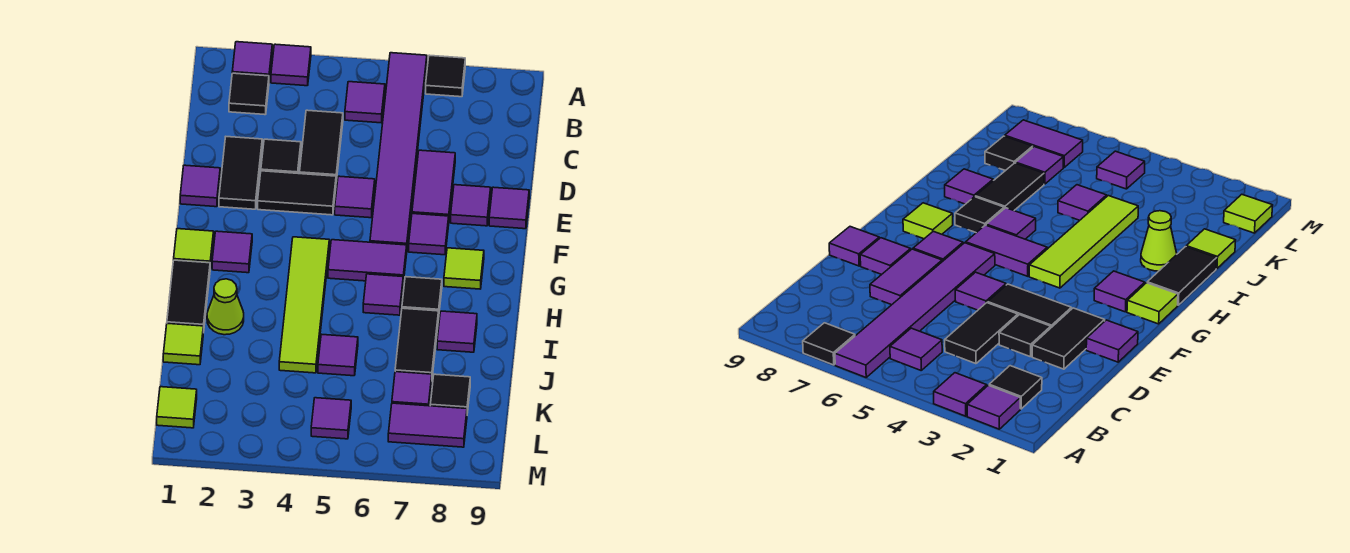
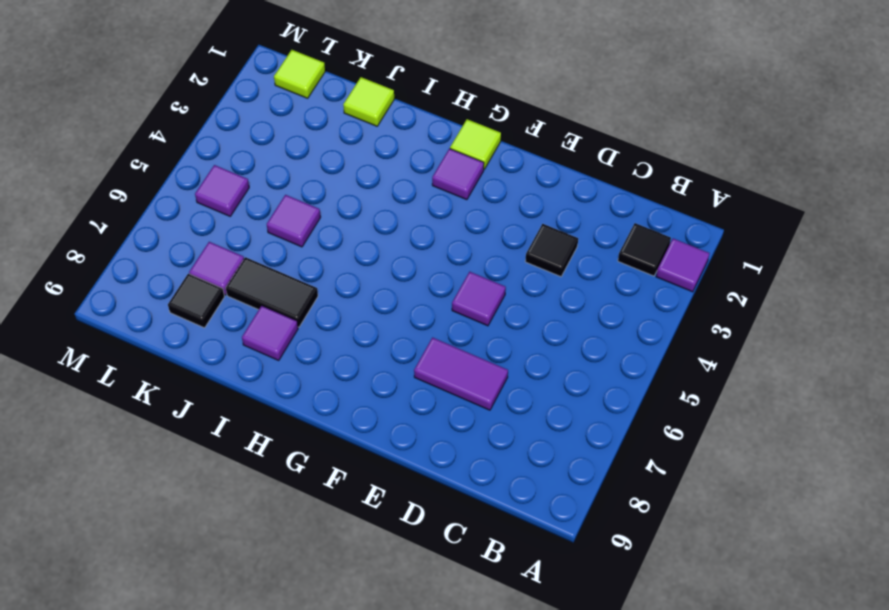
none -> purple 1x1 tile [271,44,311,86]
none -> purple 1x6 tile [370,53,427,246]
none -> black 1x1 tile [426,55,465,97]
none -> purple 1x1 tile [345,82,385,123]

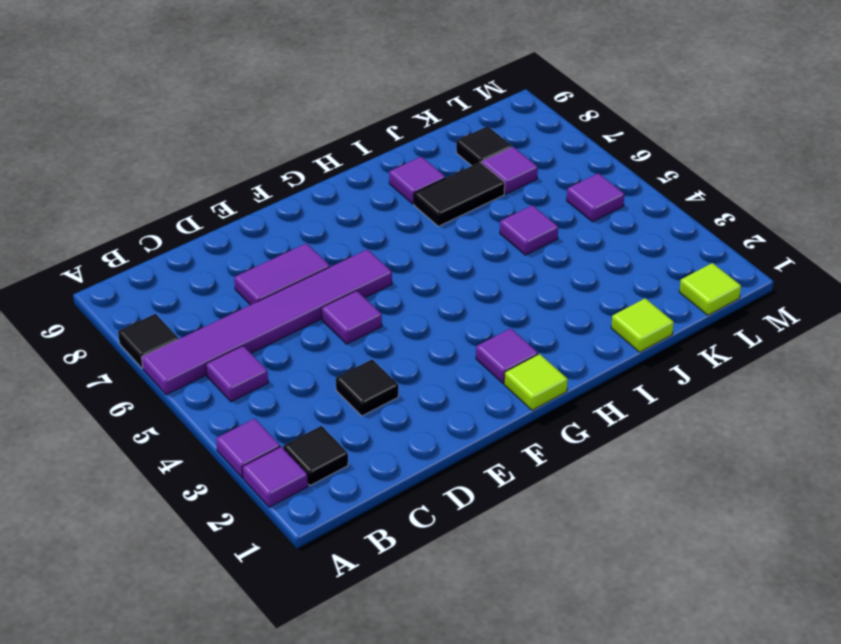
none -> black 1x2 tile [300,110,343,181]
none -> black 1x2 tile [219,137,262,209]
none -> purple 1x1 tile [180,165,220,207]
none -> black 1x2 tile [258,171,336,215]

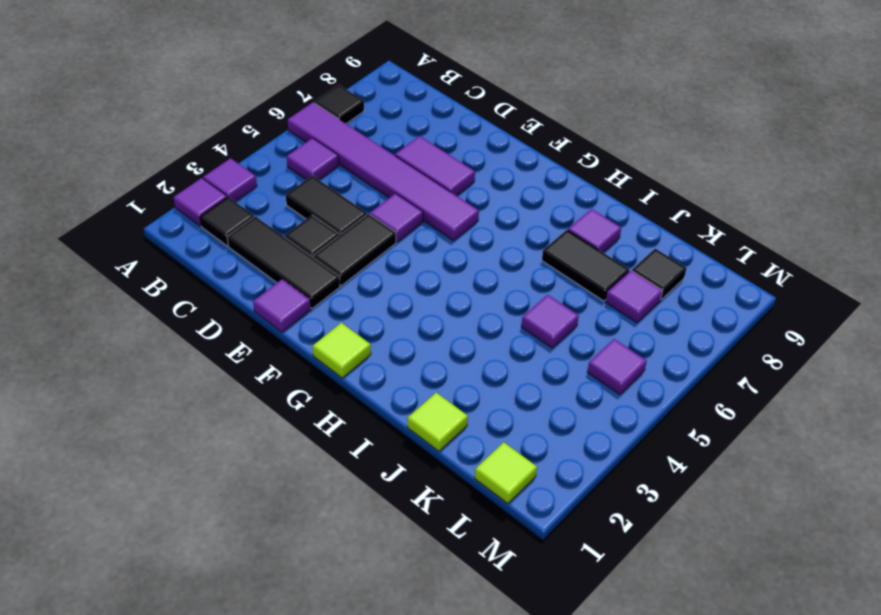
black 1x3 tile [227,216,340,309] -> black 1x2 tile [219,137,262,209]
none -> purple 1x1 tile [451,185,491,226]
none -> purple 1x1 tile [489,187,529,229]
none -> purple 1x1 tile [409,214,449,255]
none -> purple 1x1 tile [212,231,252,273]

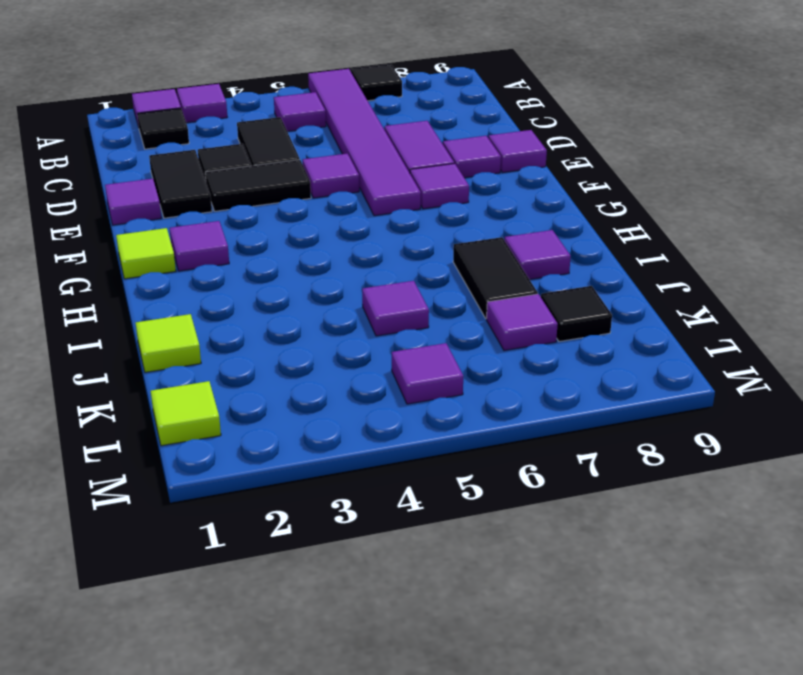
none -> lime 1x4 tile [279,237,329,373]
none -> purple 1x2 tile [328,240,407,283]
none -> lime 1x1 tile [444,248,484,289]
none -> black 1x2 tile [167,260,210,333]

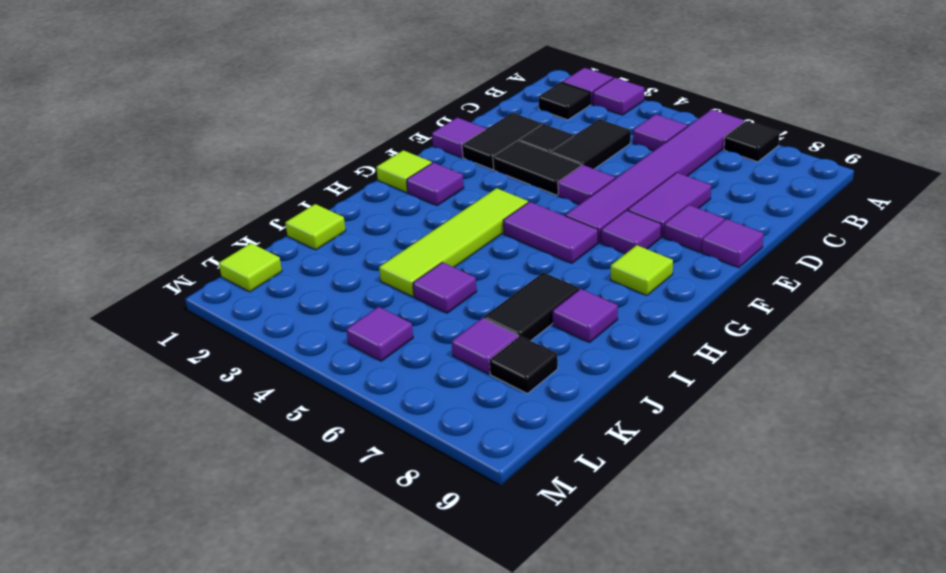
none -> black 1x2 tile [167,260,210,333]
none -> purple 1x1 tile [363,274,403,315]
none -> black 1x1 tile [402,277,442,311]
none -> lime 1x1 cone [207,279,244,335]

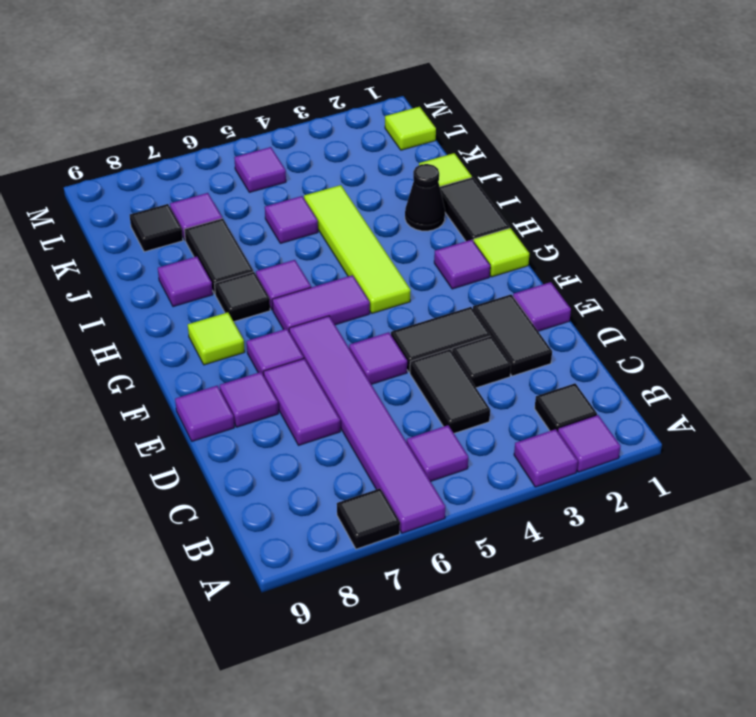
black 1x1 cone [405,164,445,231] -> lime 1x1 cone [207,279,244,335]
none -> purple 1x2 tile [388,403,467,447]

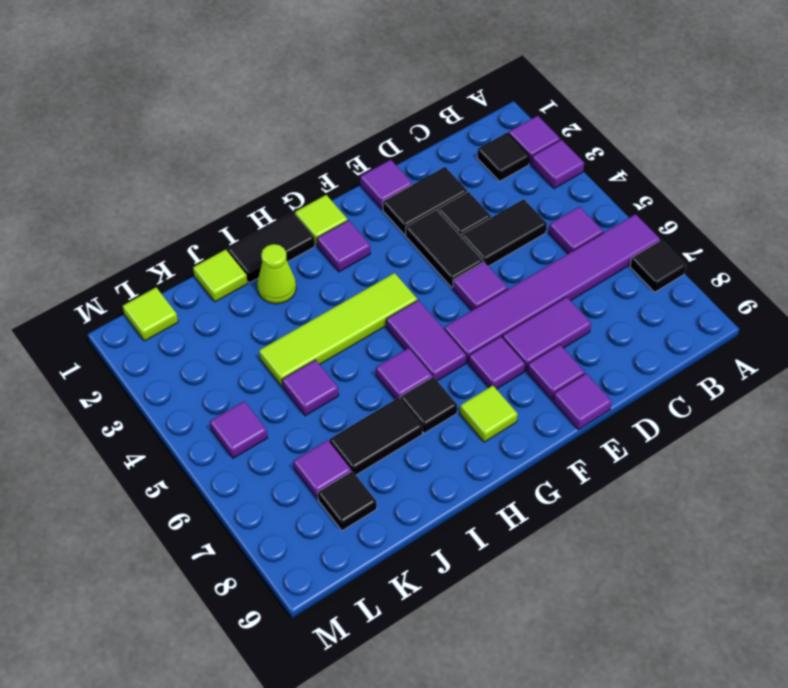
none -> purple 1x1 tile [437,311,477,352]
none -> purple 1x2 tile [388,403,467,447]

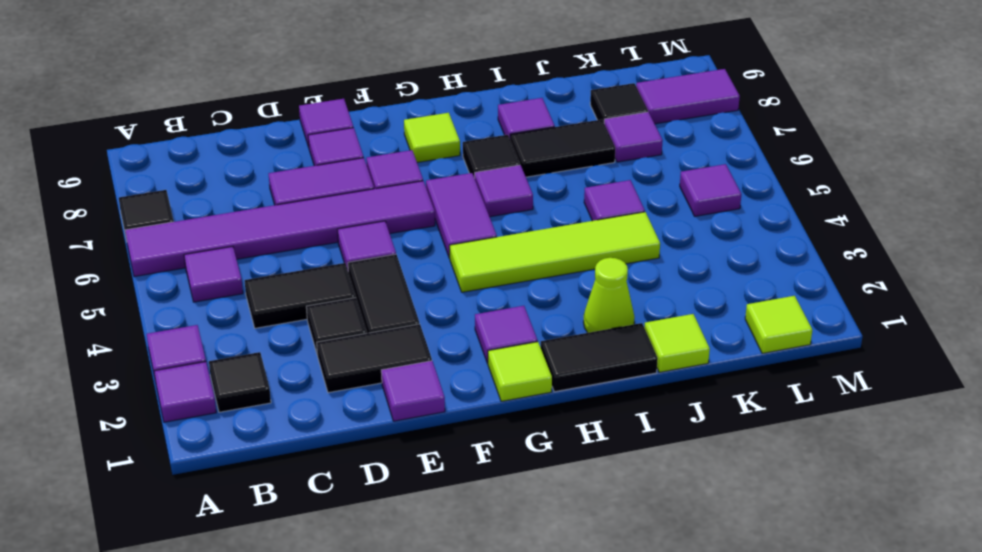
purple 1x2 tile [636,69,740,124] -> purple 1x2 tile turned to [388,403,467,447]

